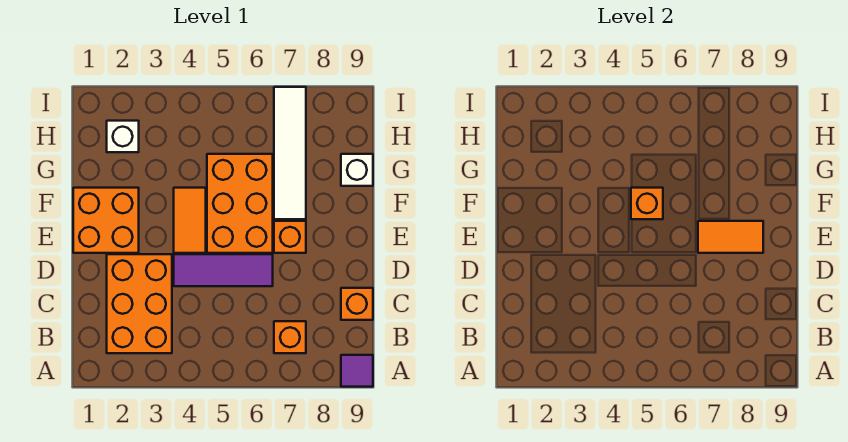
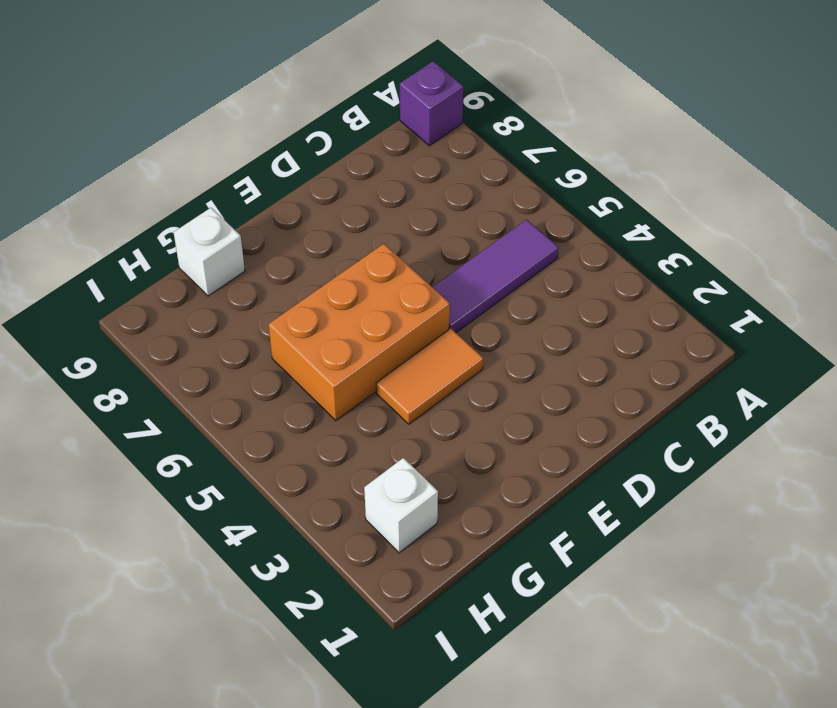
purple 1x1 brick [400,61,463,146] -> purple 1x1 tile [341,355,373,387]
purple 1x3 tile [433,220,559,333] -> purple 1x3 tile turned to [174,254,273,286]
none -> orange 2x3 brick [107,254,172,353]
none -> orange 1x1 brick [274,321,306,353]
none -> orange 1x1 brick [341,288,373,320]

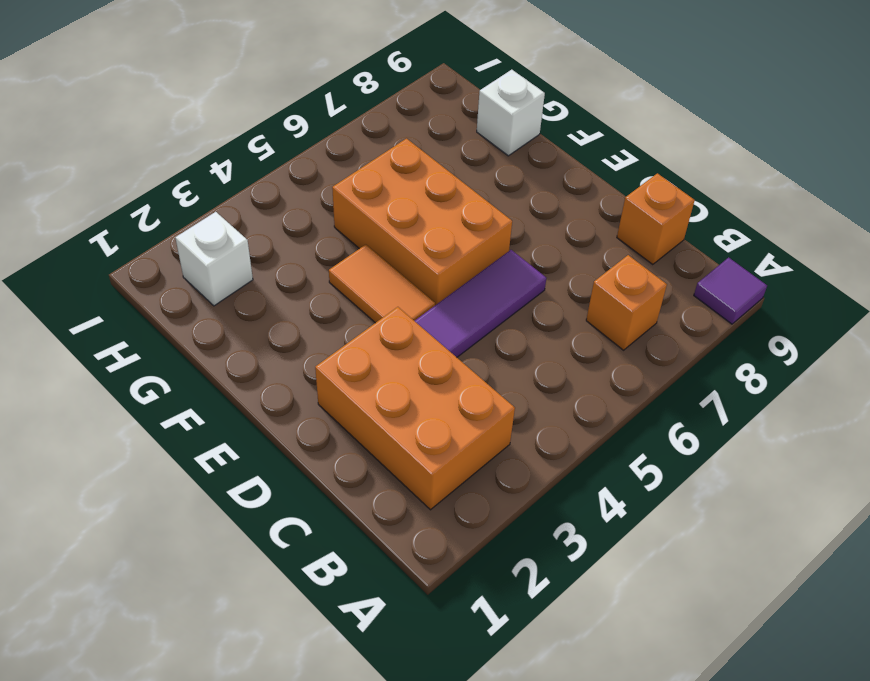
none -> orange 2x2 brick [73,188,139,253]
none -> orange 1x1 brick [274,221,306,253]
none -> white 1x4 tile [274,87,306,219]

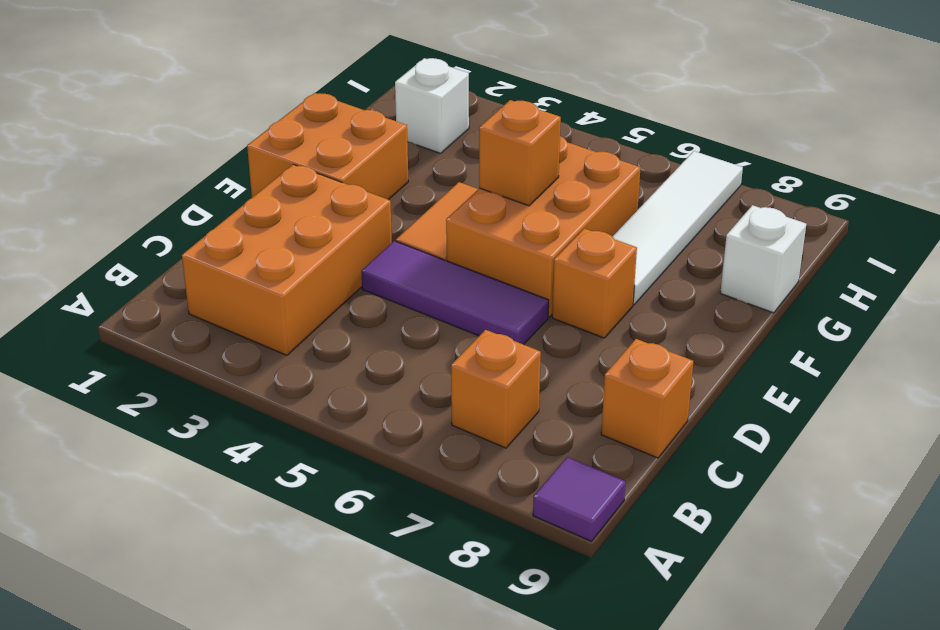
none -> orange 1x2 tile [698,221,763,253]

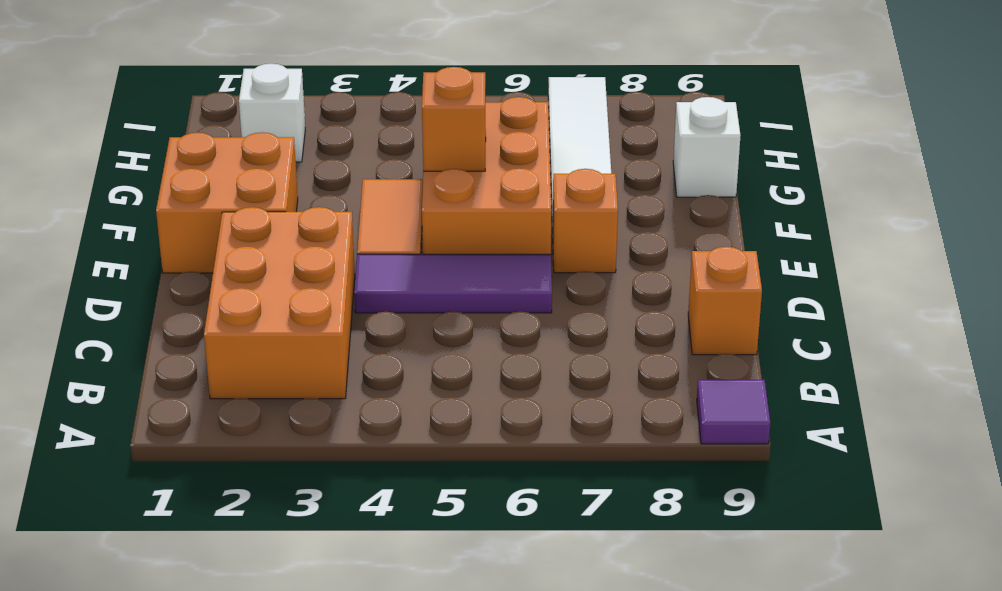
none -> orange 1x1 brick [274,321,306,353]
none -> orange 1x2 tile [698,221,763,253]

